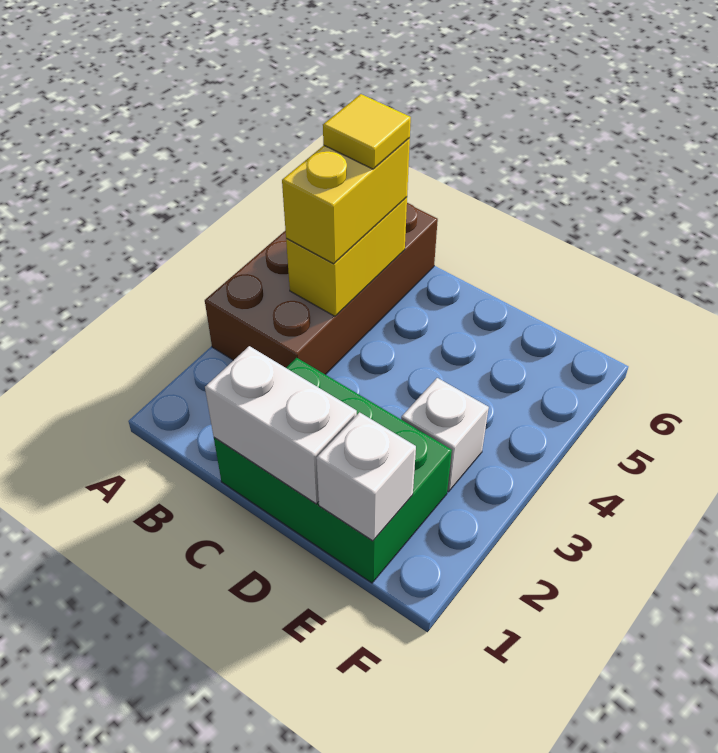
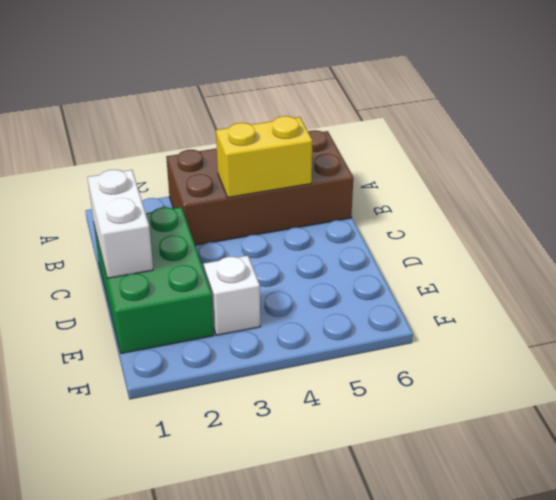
none -> white 1x1 brick [316,412,416,541]
none -> yellow 1x2 brick [282,138,410,264]

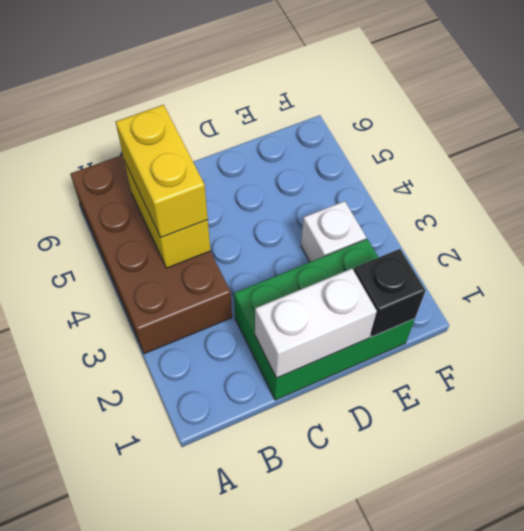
black 1x1 brick [354,249,426,337] -> white 1x1 brick [316,412,416,541]
none -> yellow 1x1 tile [323,94,411,169]

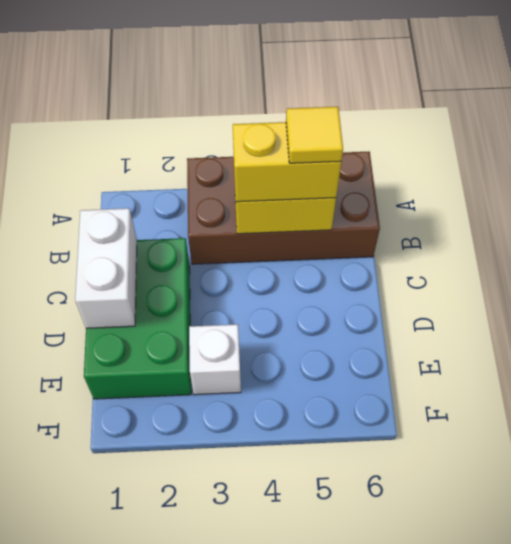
none -> white 1x1 brick [316,412,416,541]

